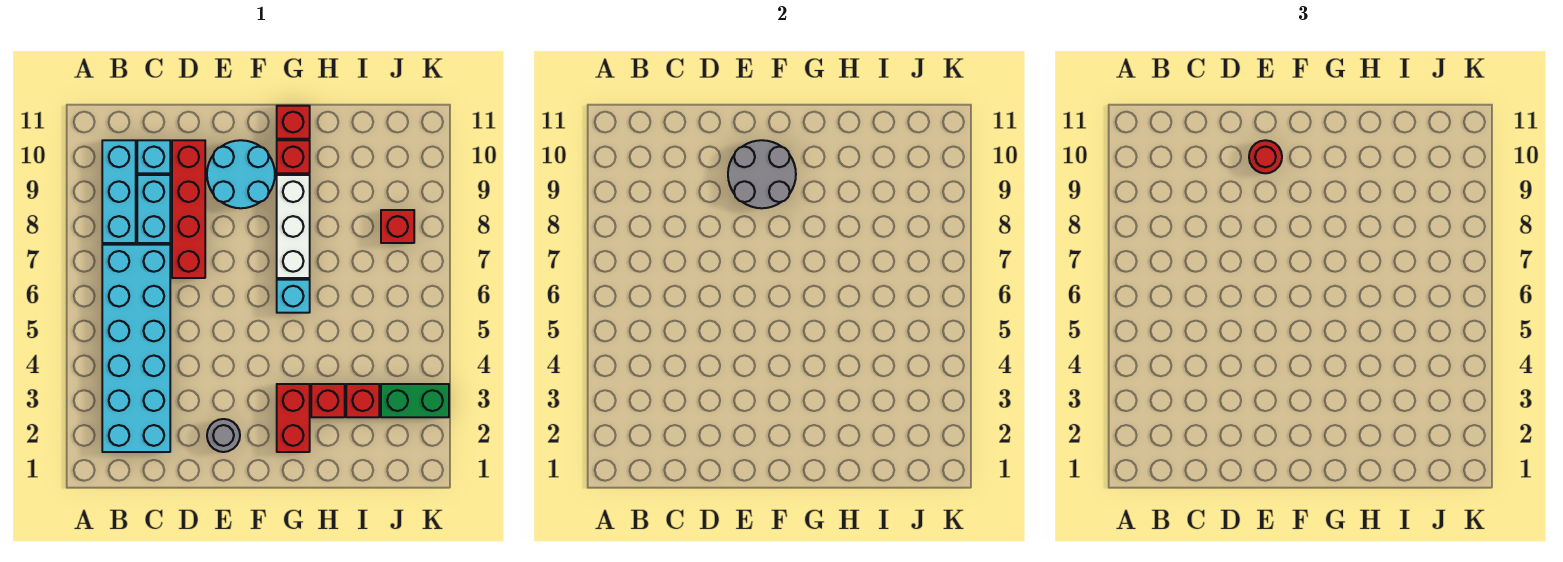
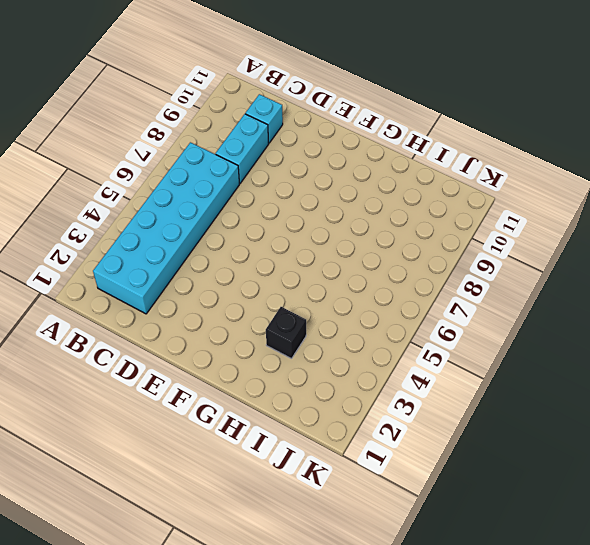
black 1x1 brick [266,307,306,359] -> red 1x1 brick [311,384,345,417]
none -> cyan 1x3 brick [102,140,136,243]
none -> red 1x4 brick [172,140,205,278]
none -> grey 1x1 round brick [207,419,240,452]

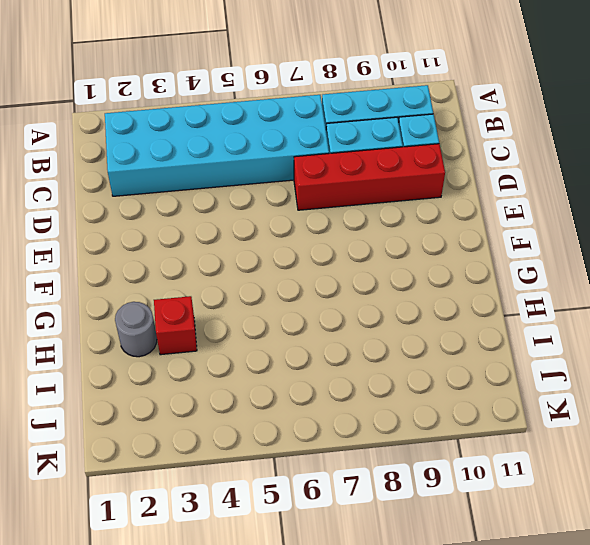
grey 1x1 round brick [115,302,157,357] -> grey 1x1 round brick moved to [207,419,240,452]
none -> cyan 2x2 round brick [207,140,275,208]
none -> red 1x2 brick [277,384,310,452]
none -> cyan 1x1 brick [277,280,310,313]

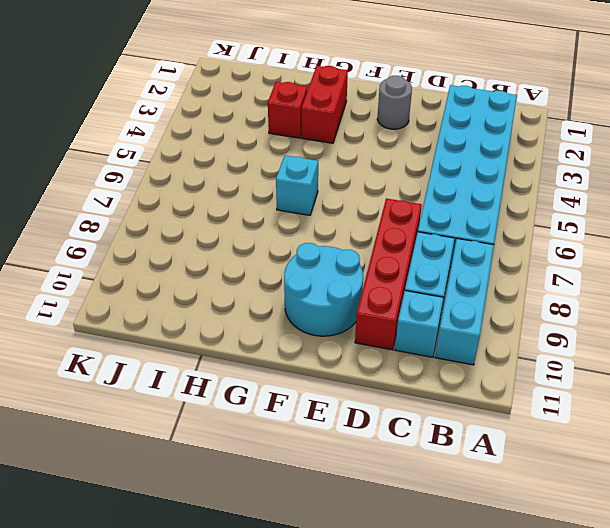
none -> white 1x3 brick [277,175,310,278]
none -> red 1x1 brick [277,140,310,173]
none -> red 1x1 brick [277,106,310,139]

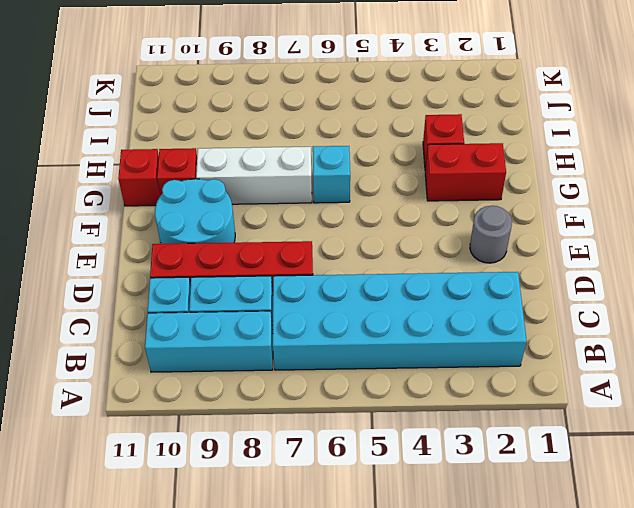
none -> red 1x1 brick [346,384,379,417]
none -> green 1x2 brick [381,384,449,417]
none -> red 1x1 brick [381,210,414,243]

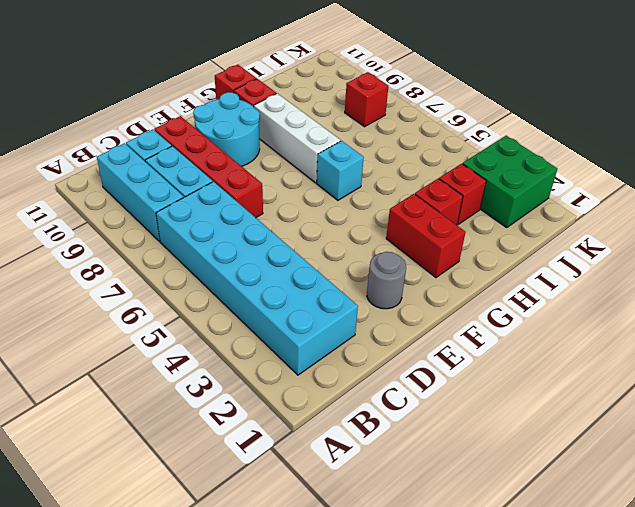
green 2x2 brick [463,136,558,228] -> green 1x2 brick [381,384,449,417]
none -> grey 2x2 round brick [728,140,796,208]
none -> red 1x1 round brick [1249,140,1282,173]

